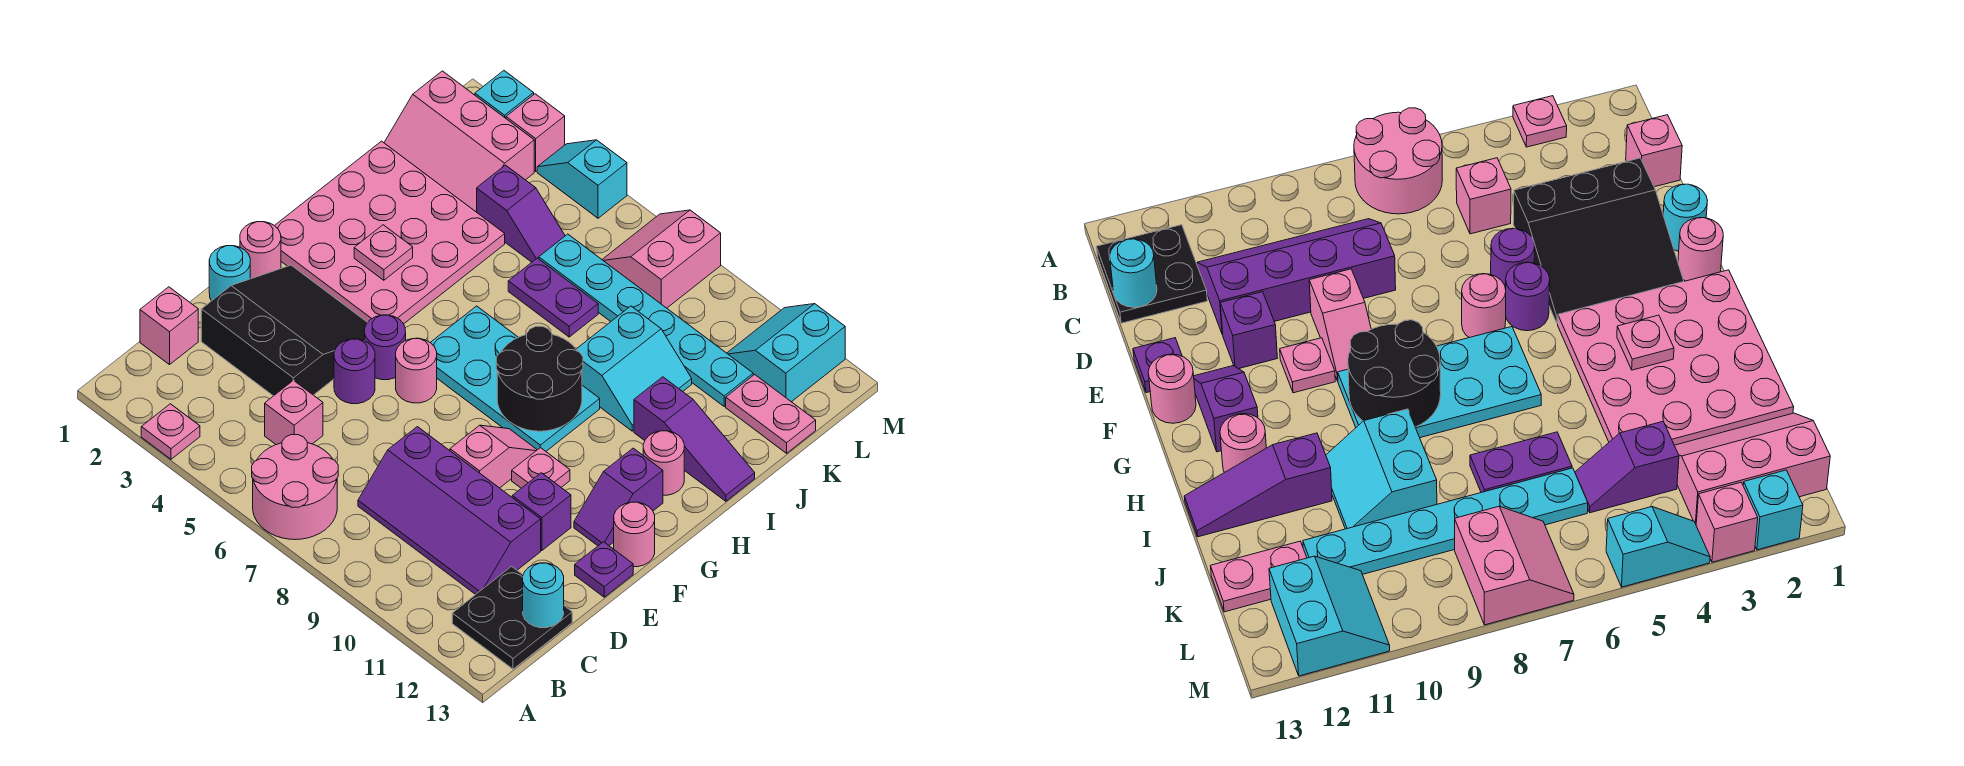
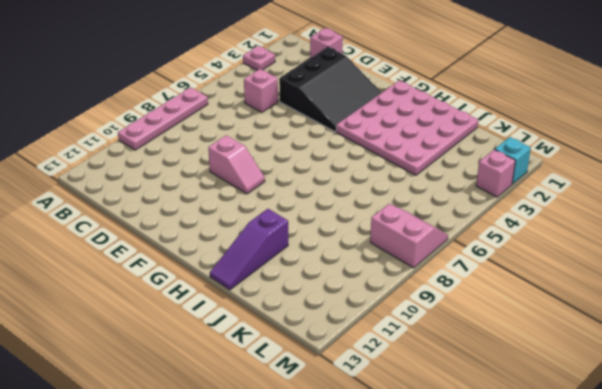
pink 1x4 plate [118,88,208,150] -> pink 2x2 round brick [252,435,338,540]
none -> black 2x2 plate [452,566,572,669]
none -> purple 2x4 slope [358,427,541,594]
none -> cyan 1x1 round brick [209,246,250,301]
none -> purple 1x1 round brick [334,339,375,404]

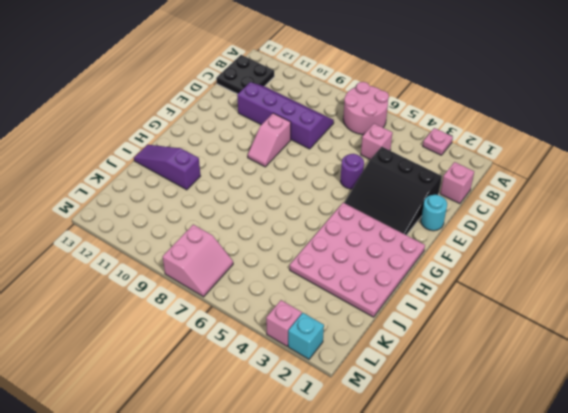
none -> purple 1x1 brick [512,473,571,550]
none -> purple 1x1 plate [575,542,633,597]
none -> pink 1x1 round brick [240,222,281,279]
none -> purple 1x1 round brick [364,315,406,380]

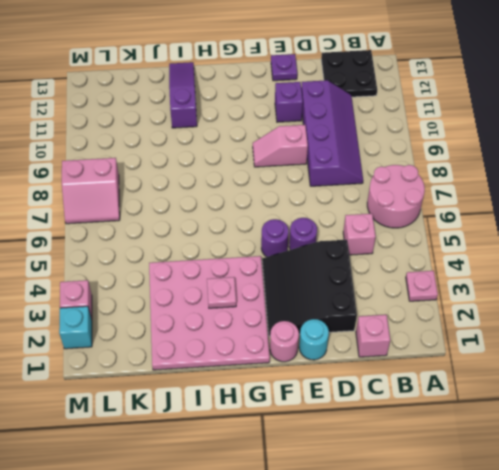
none -> pink 1x1 round brick [396,338,437,403]
none -> pink 1x1 plate [512,448,570,488]
none -> purple 1x2 slope [574,448,663,546]
none -> pink 1x1 round brick [614,502,655,567]

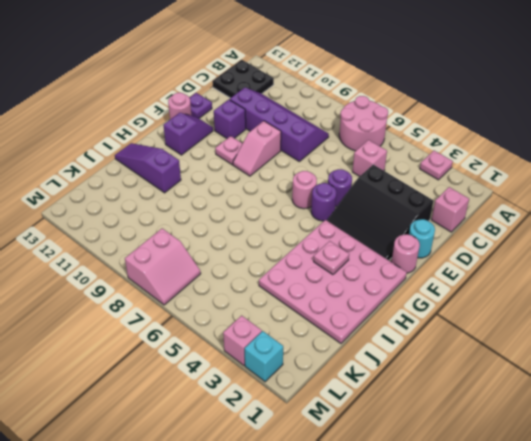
none -> cyan 2x4 plate [430,306,600,451]
none -> pink 1x1 round brick [643,431,684,495]
none -> cyan 2x2 slope [577,306,692,431]
none -> purple 1x2 plate [508,258,598,337]

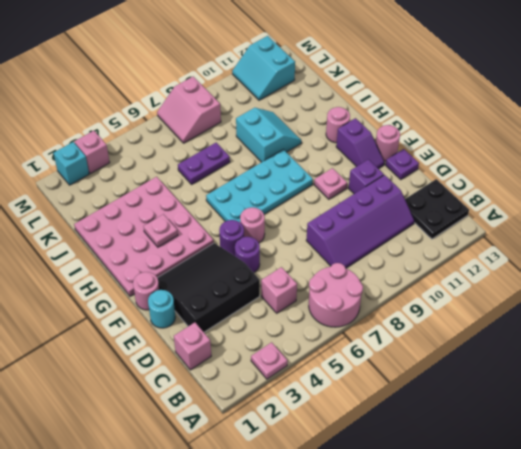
none -> pink 1x2 slope [450,425,537,488]
none -> purple 1x3 slope [634,377,755,501]
none -> pink 2x3 slope [384,71,534,212]
none -> purple 1x2 slope [477,165,565,262]

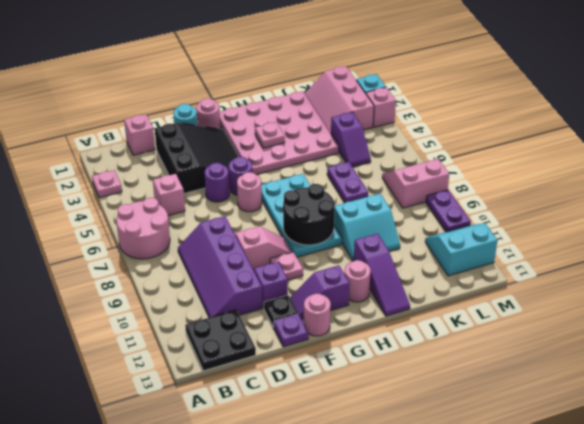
black 1x1 plate [264,295,298,327] -> none
purple 1x2 plate [426,190,471,232] -> none
none -> cyan 1x6 plate [539,234,753,406]
none -> pink 1x2 plate [726,375,816,453]
none -> cyan 1x2 slope [537,140,627,218]
none -> cyan 1x1 round brick [523,563,564,628]

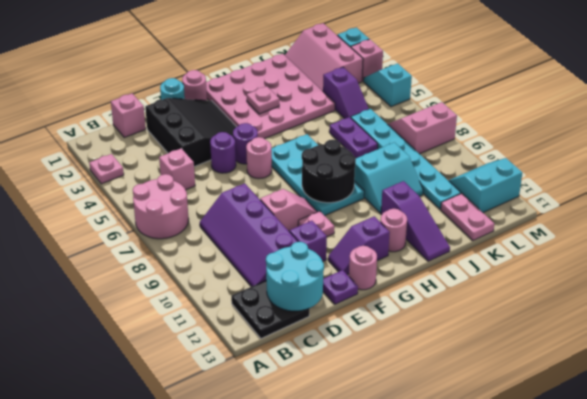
cyan 2x2 round brick [266,242,324,311] -> cyan 1x1 round brick [523,563,564,628]

